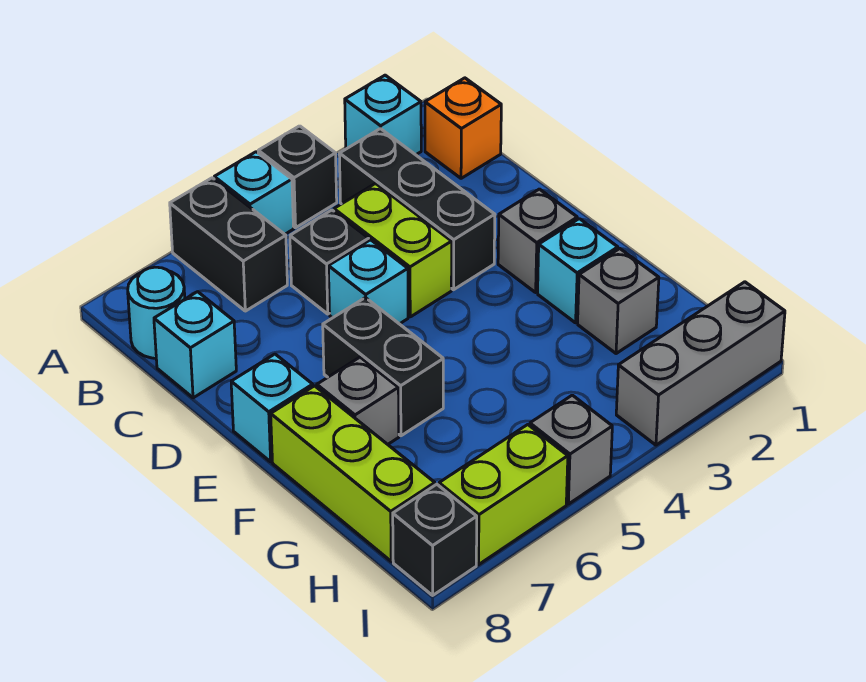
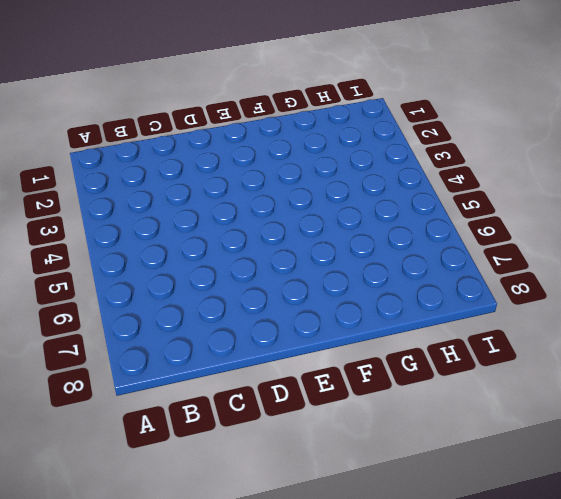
none -> cyan 1x1 brick [345,75,421,155]
none -> black 1x1 brick [258,126,337,228]
none -> cyan 1x1 brick [214,152,293,234]

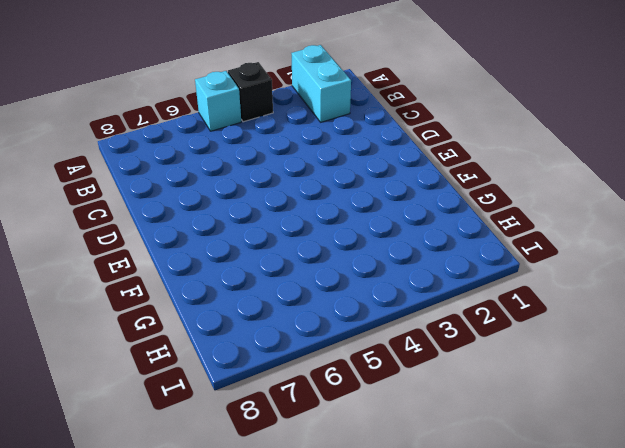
cyan 1x2 brick [291,45,351,122] -> cyan 1x1 brick [345,75,421,155]
none -> black 1x2 brick [170,178,287,311]
none -> orange 1x1 brick [425,78,501,178]
none -> black 1x3 brick [339,129,495,290]

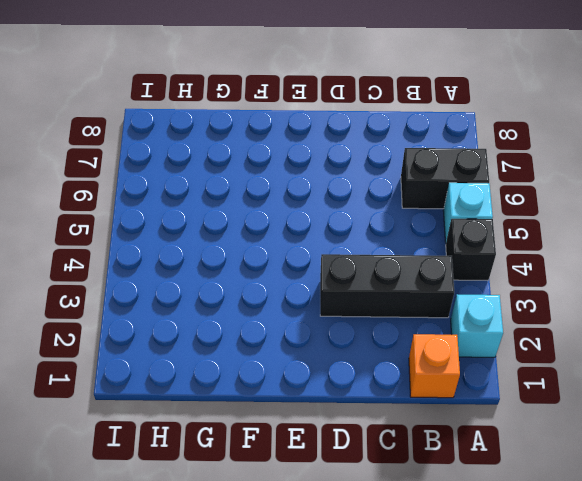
none -> cyan 1x1 round brick [128,267,185,358]
none -> lime 1x2 brick [334,184,452,317]
none -> black 1x1 brick [290,210,369,314]

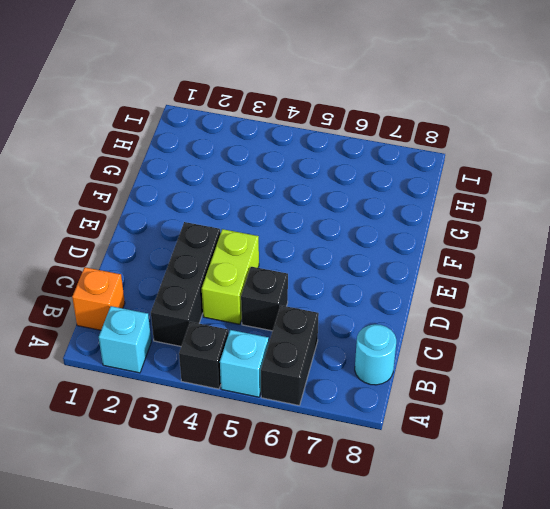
none -> cyan 1x1 brick [154,292,236,398]
none -> cyan 1x1 brick [328,240,408,324]
none -> grey 1x1 brick [498,189,577,292]

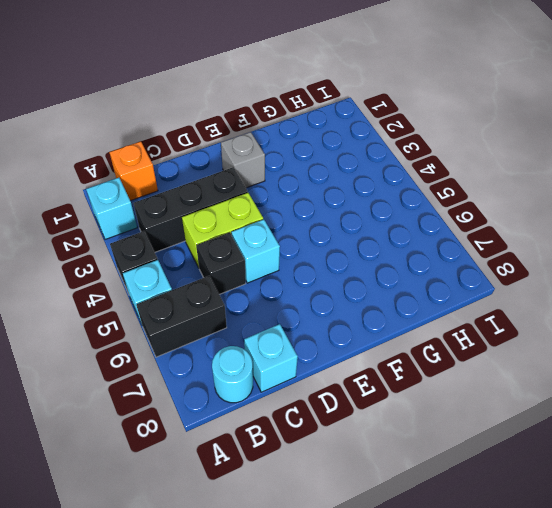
none -> black 1x2 brick [323,298,443,436]
none -> cyan 1x1 brick [231,354,313,462]
none -> cyan 1x1 brick [538,219,618,323]

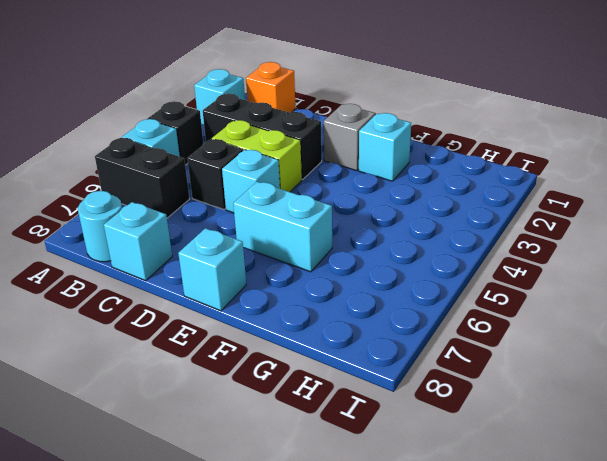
cyan 1x2 brick [233,182,332,272] -> black 1x2 brick [323,298,443,436]
none -> grey 1x1 brick [317,357,399,444]
none -> lime 1x3 brick [271,386,435,561]
none -> grey 1x1 brick [578,248,659,354]

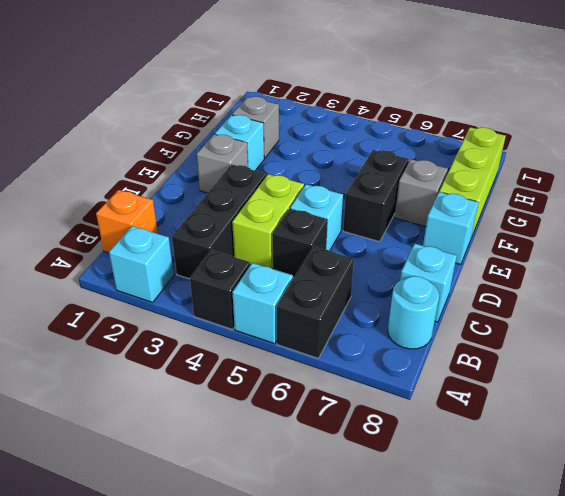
none -> grey 1x3 brick [616,282,785,445]
none -> grey 1x1 brick [530,395,612,504]
none -> lime 1x2 brick [439,425,568,565]

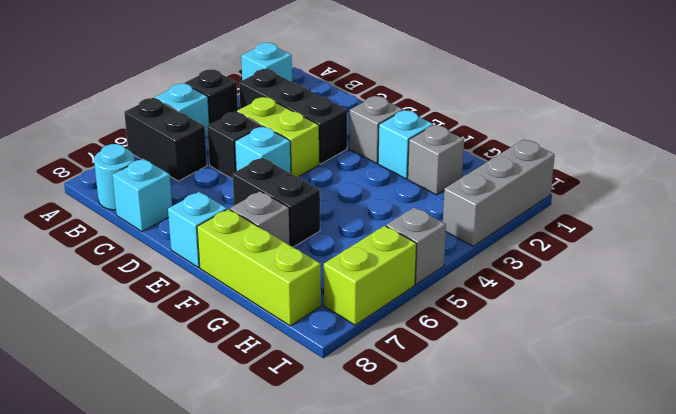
none -> orange 1x1 brick [425,78,501,178]
none -> black 1x1 brick [393,484,477,595]

